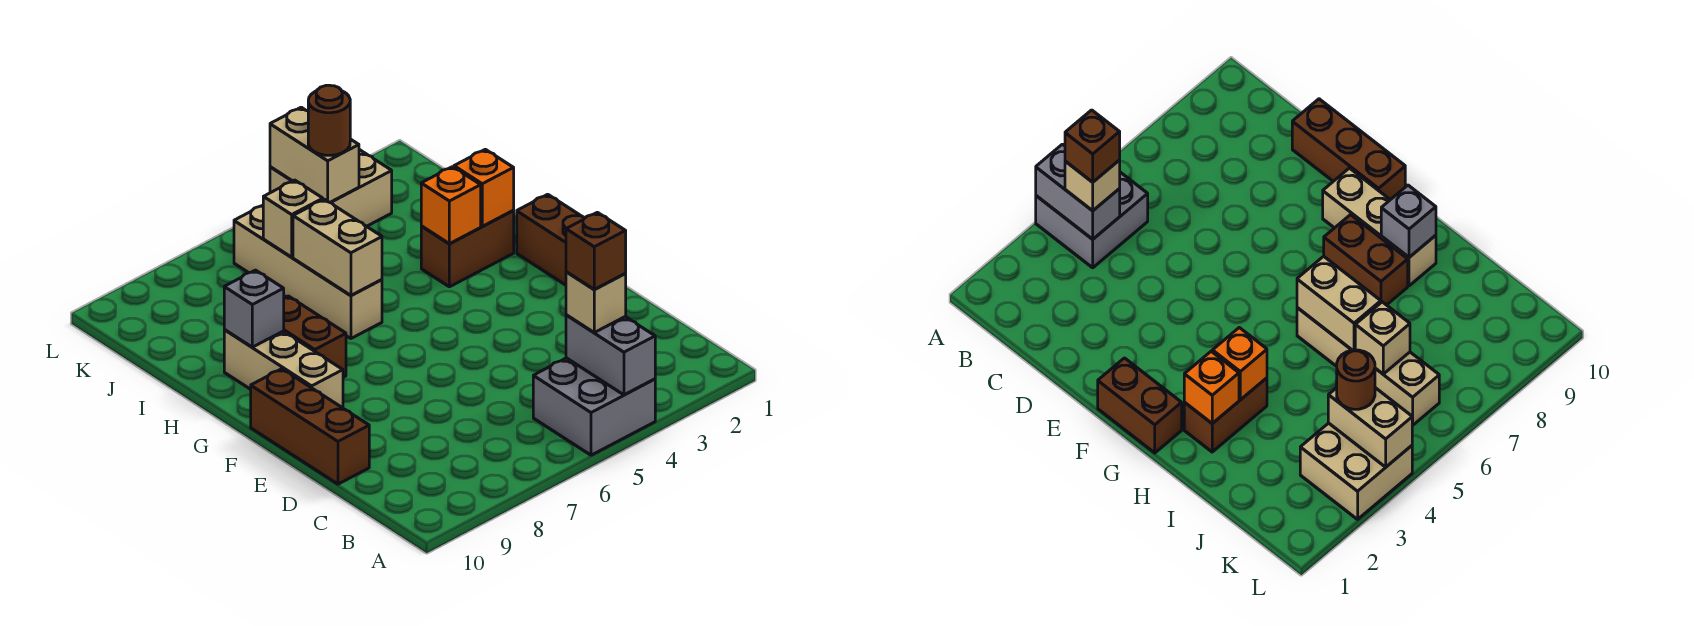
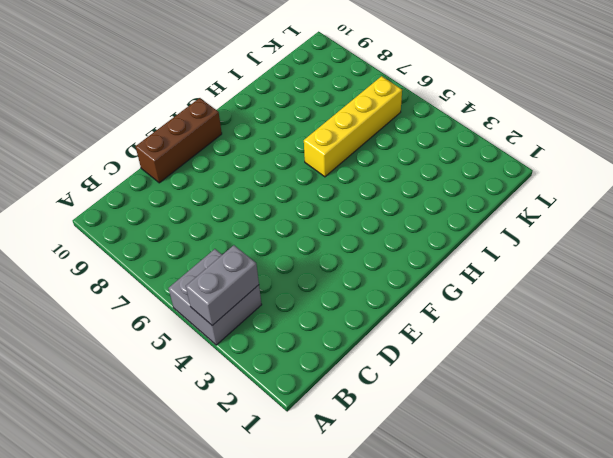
yellow 1x4 brick [304,76,402,177] -> tan 1x4 brick [234,205,382,339]
none -> brown 1x2 brick [517,194,585,285]
none -> tan 1x3 brick [224,330,343,408]
none -> brown 1x2 brick [284,296,346,377]

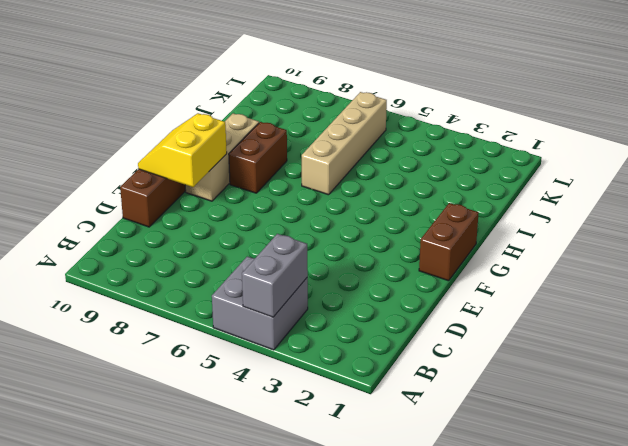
yellow 2x2 slope [138,113,227,187] -> none
none -> brown 1x2 brick [421,211,514,287]
none -> tan 2x2 brick [270,150,392,226]
none -> orange 1x1 brick [454,149,514,226]

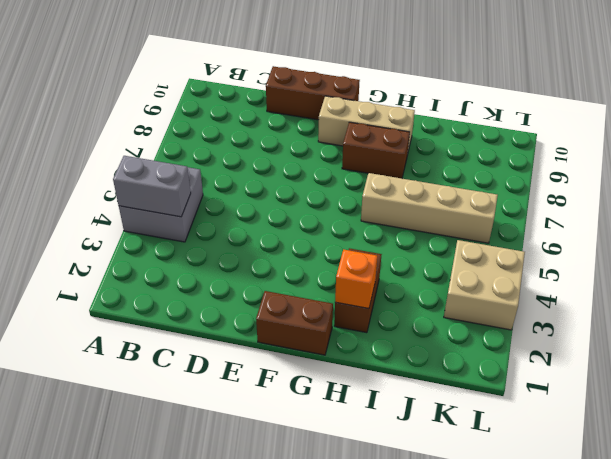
none -> orange 1x1 brick [421,167,481,244]
none -> tan 1x2 brick [293,199,382,295]
none -> grey 1x1 brick [224,270,284,347]

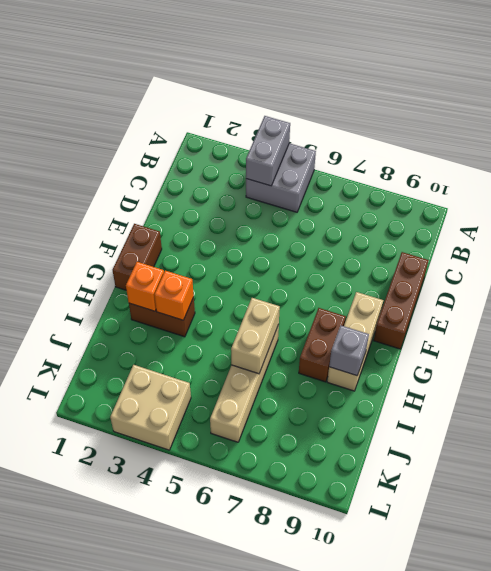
none -> tan 1x1 brick [263,180,323,257]
none -> tan 1x2 brick [270,107,359,202]
none -> tan 1x1 brick [566,272,626,332]

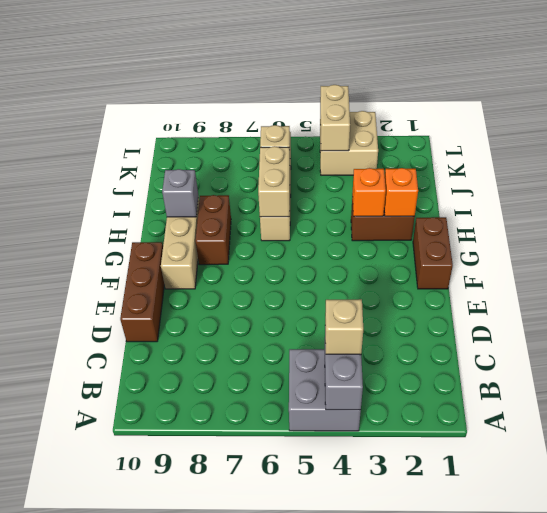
none -> brown 1x1 round brick [308,85,350,155]
none -> brown 1x1 brick [566,212,626,290]

